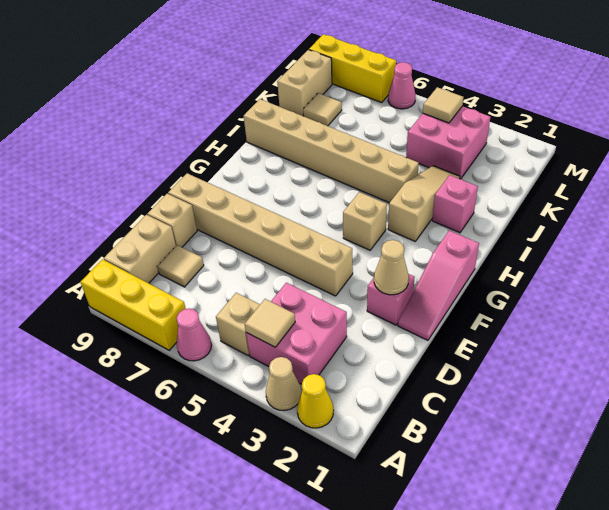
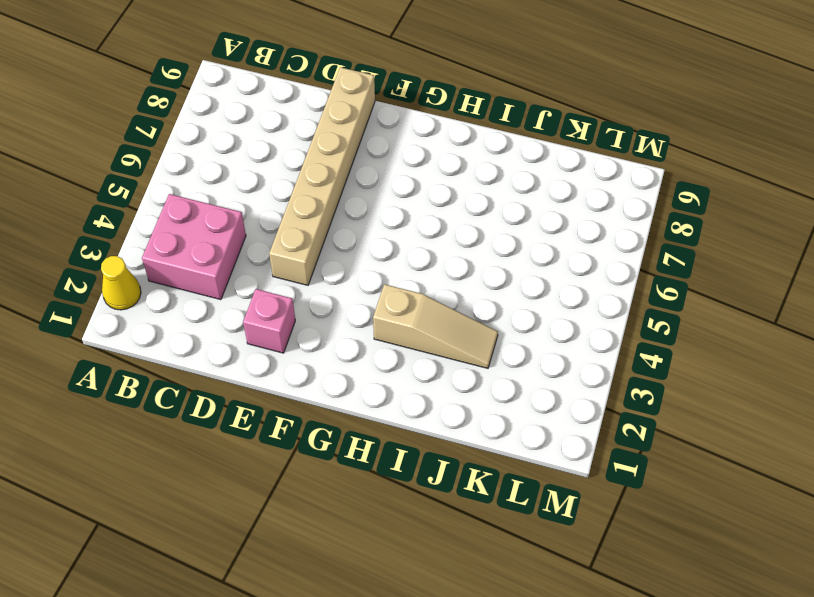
none -> tan 1x1 cone [266,357,302,411]
none -> pink 1x1 cone [177,309,212,361]
none -> yellow 1x3 brick [81,259,186,350]

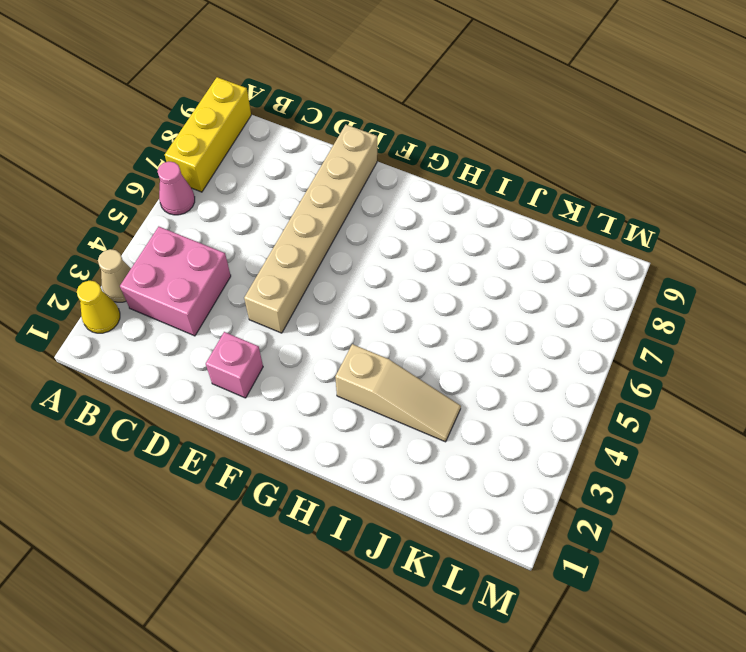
none -> tan 1x1 brick [216,293,260,356]
none -> tan 1x2 brick [104,215,176,283]
none -> tan 1x1 tile [157,245,204,287]

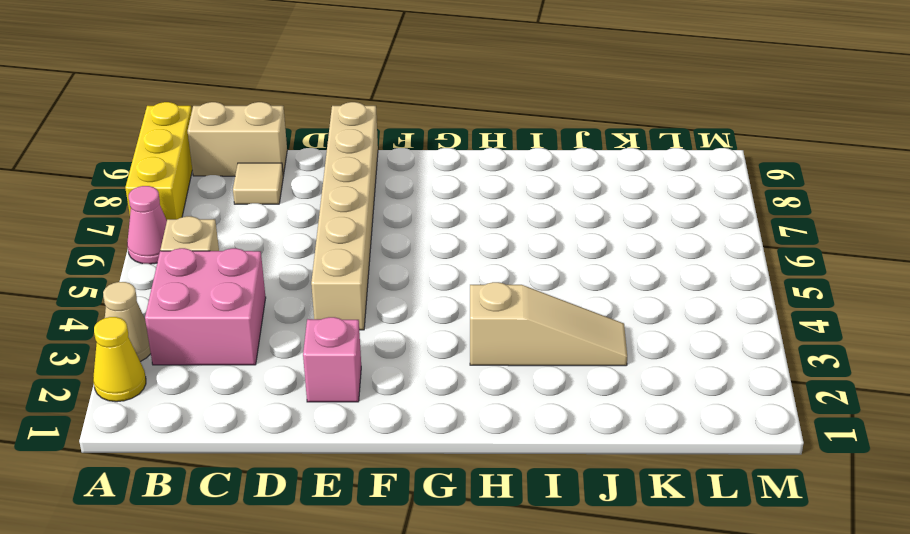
none -> tan 1x1 brick [148,194,197,247]
none -> pink 1x3 slope [398,230,479,340]
none -> tan 1x1 brick [343,192,387,250]

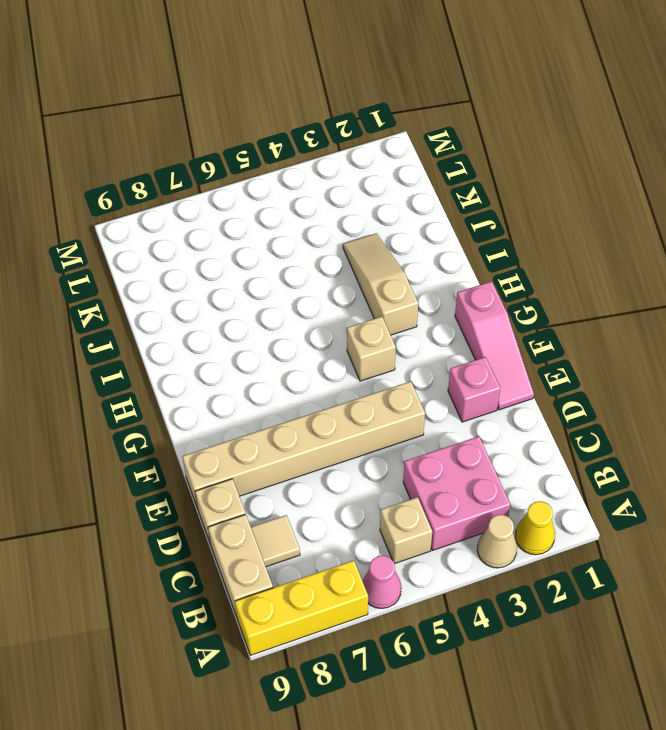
none -> pink 1x1 brick [432,175,478,233]
none -> tan 1x6 brick [244,99,419,203]
none -> pink 2x2 brick [406,106,490,179]

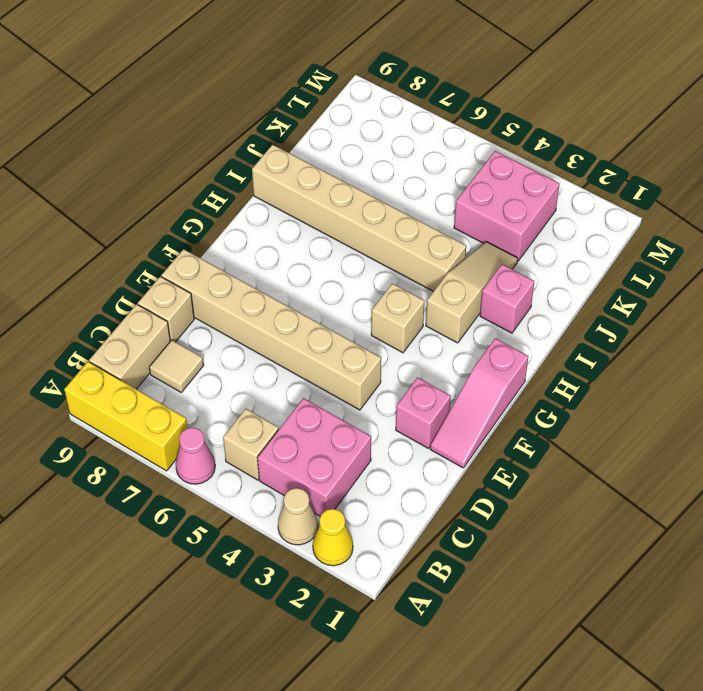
none -> tan 1x1 tile [303,93,342,126]
none -> tan 1x2 brick [277,50,332,116]
none -> pink 1x1 cone [388,62,416,109]

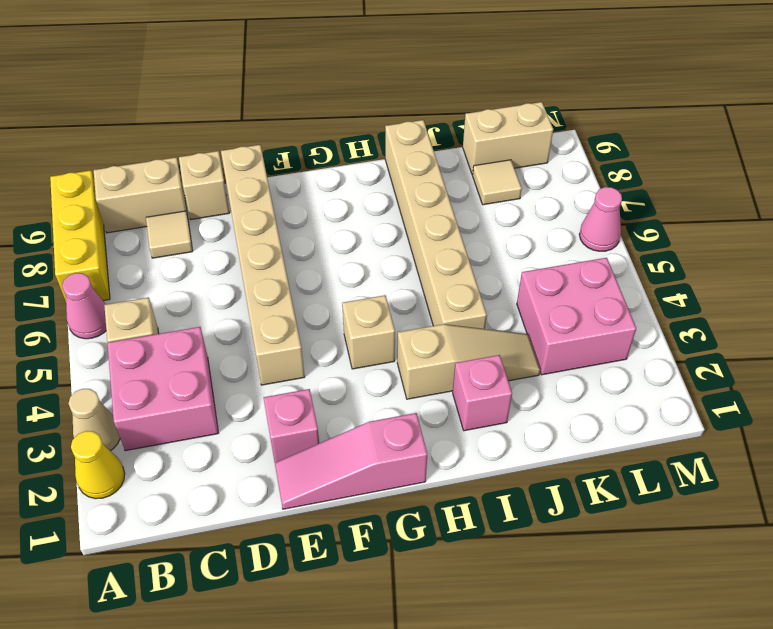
none -> yellow 1x3 brick [309,34,396,102]
none -> tan 1x1 tile [245,299,295,347]
none -> tan 1x1 cone [374,240,409,295]

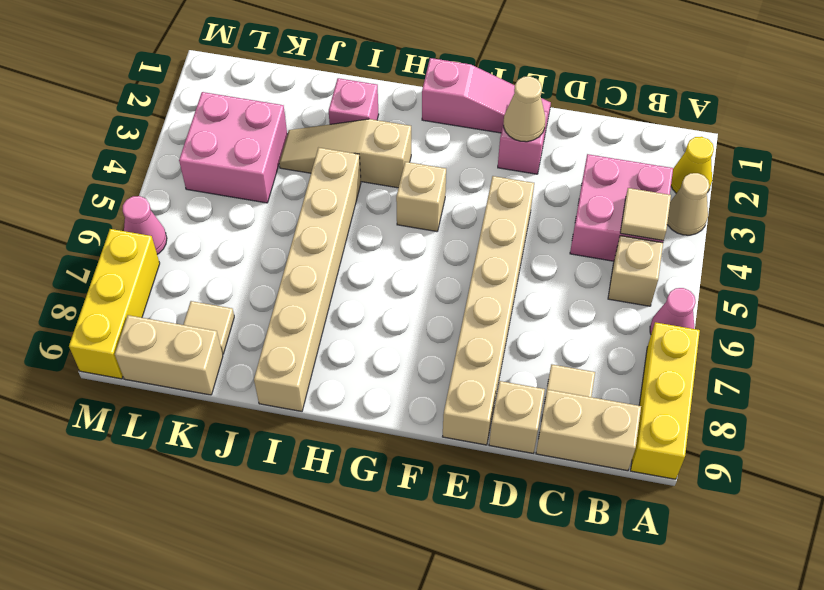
none -> tan 1x1 tile [423,87,463,123]

